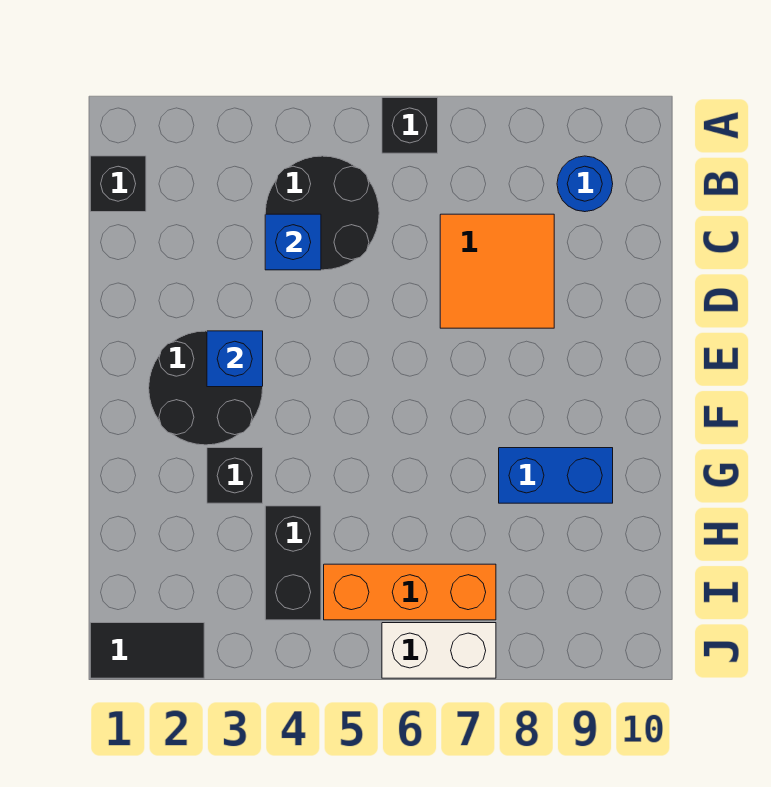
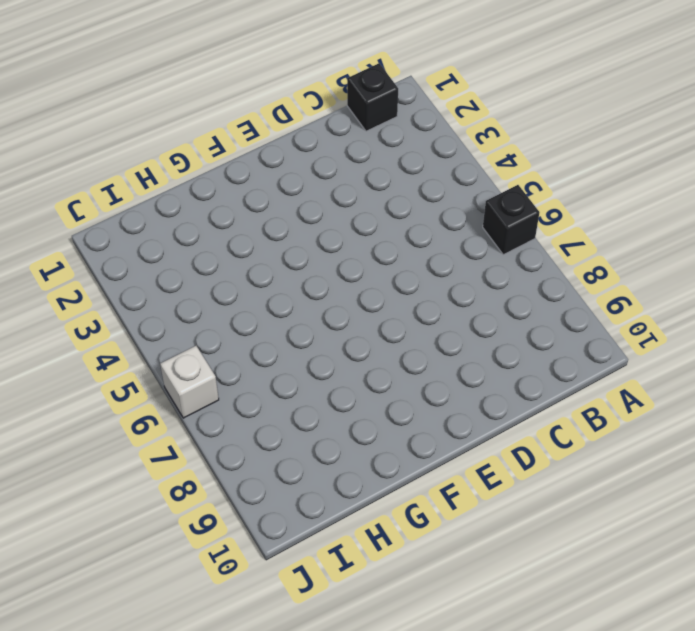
white 1x1 brick [160,346,219,418] -> white 1x2 brick [382,623,496,678]
none -> black 2x2 round brick [265,156,379,270]
none -> blue 1x1 round brick [557,156,613,212]
none -> orange 2x2 tile [440,214,554,328]

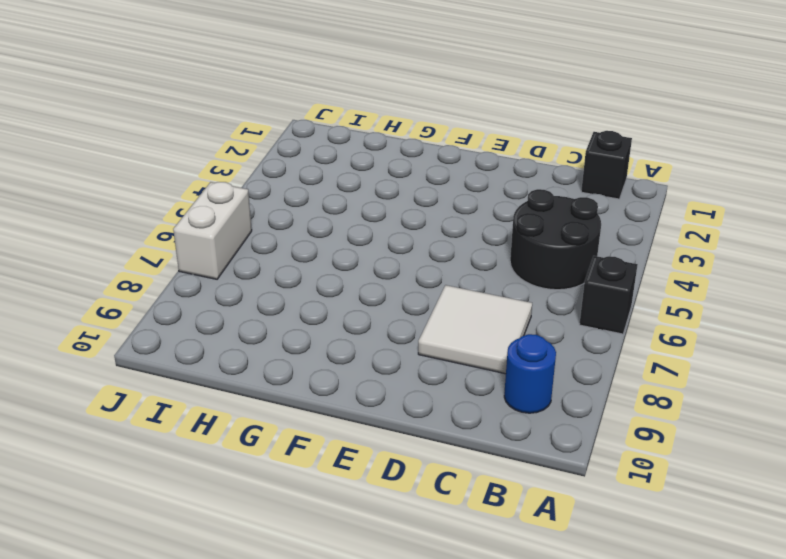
white 2x2 tile [418,285,532,374] -> orange 2x2 tile [440,214,554,328]
none -> black 2x2 round brick [149,331,263,445]
none -> black 1x1 brick [207,448,263,503]
none -> blue 1x2 brick [499,448,613,503]

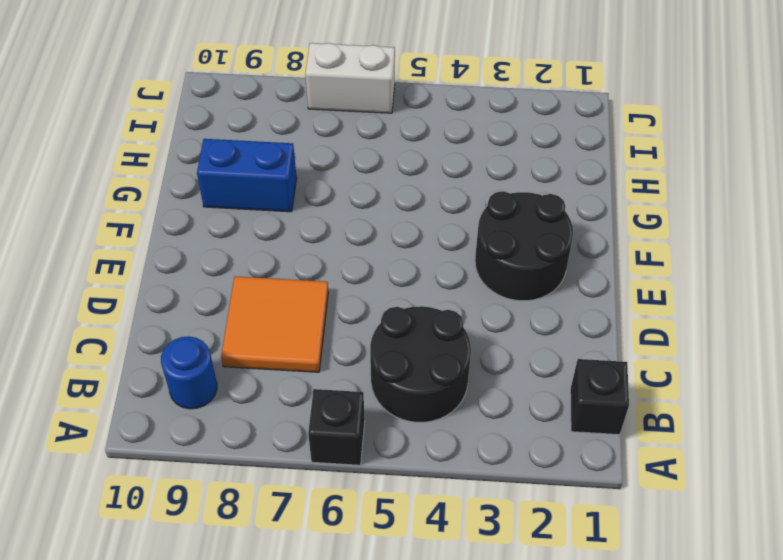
none -> black 1x1 brick [207,448,263,503]
none -> black 1x2 brick [265,506,321,620]
none -> orange 1x3 brick [324,564,496,620]

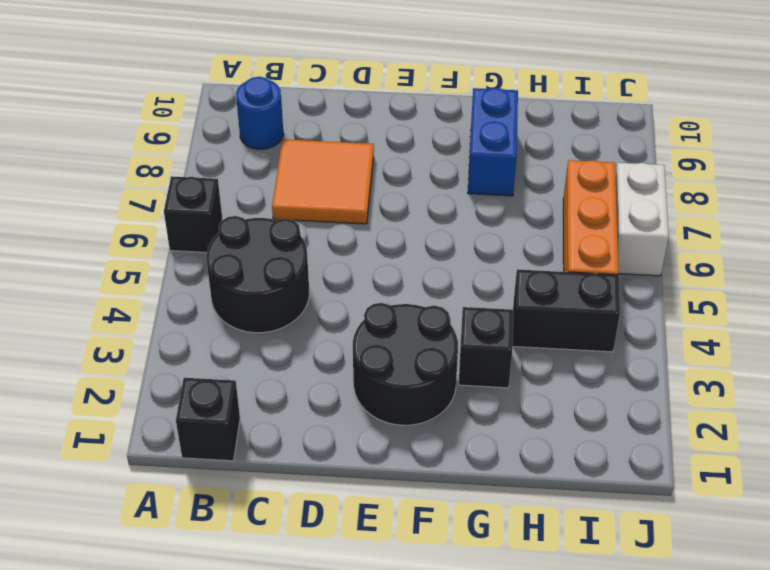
none -> black 1x2 tile [90,623,204,678]
none -> blue 1x1 brick [265,214,321,270]
none -> blue 1x1 brick [207,331,263,387]

